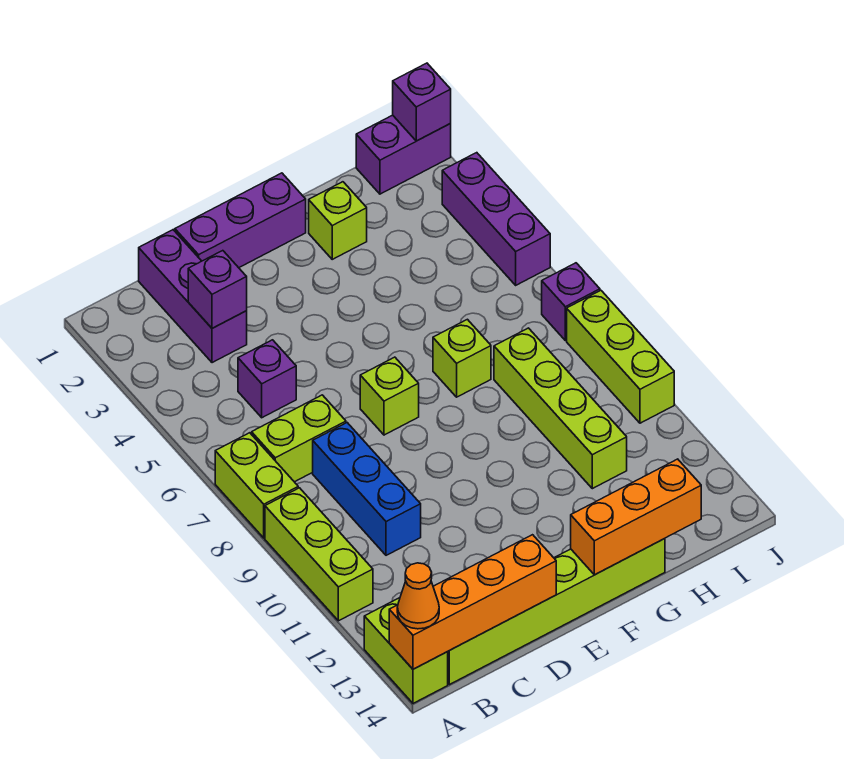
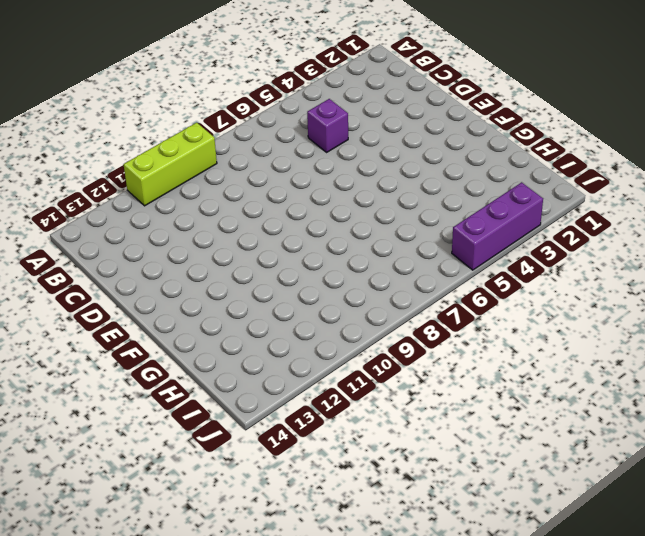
none -> lime 1x2 brick [215,433,298,538]
none -> lime 1x2 brick [364,598,448,703]
none -> lime 1x2 brick [252,395,346,482]

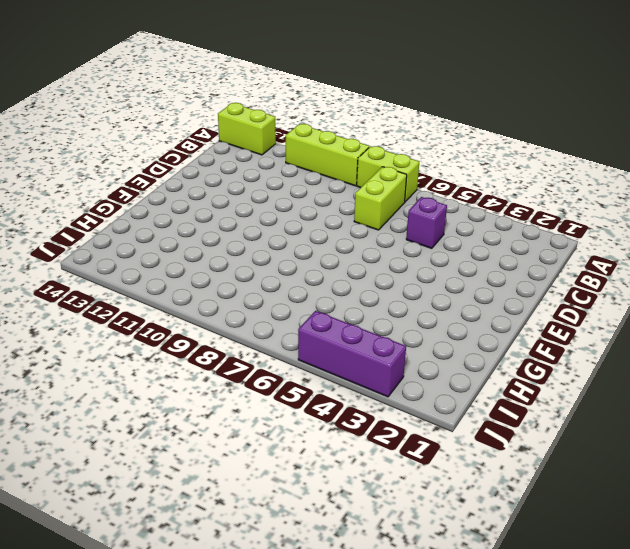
none -> lime 1x6 brick [448,539,665,685]
none -> purple 1x3 brick [139,230,247,363]
none -> blue 1x3 brick [313,423,421,555]

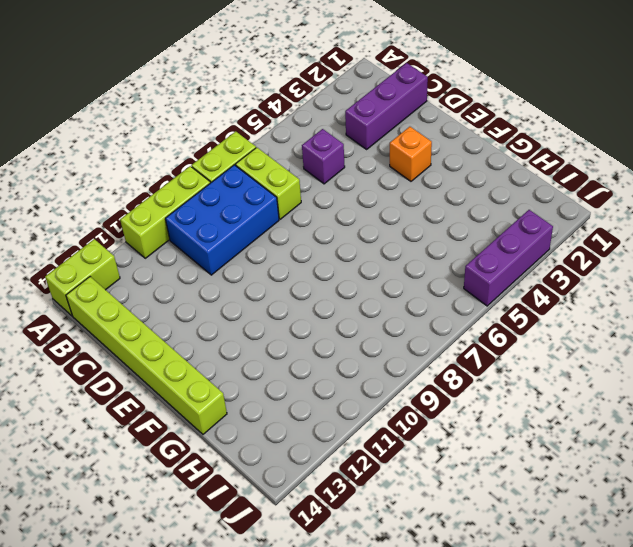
blue 2x3 brick [165,165,279,275] -> blue 1x3 brick [313,423,421,555]
orange 1x1 brick [390,127,432,181] -> none
none -> purple 1x3 brick [175,173,306,268]
none -> lime 1x1 brick [360,357,419,435]
none -> lime 1x1 brick [309,182,367,259]

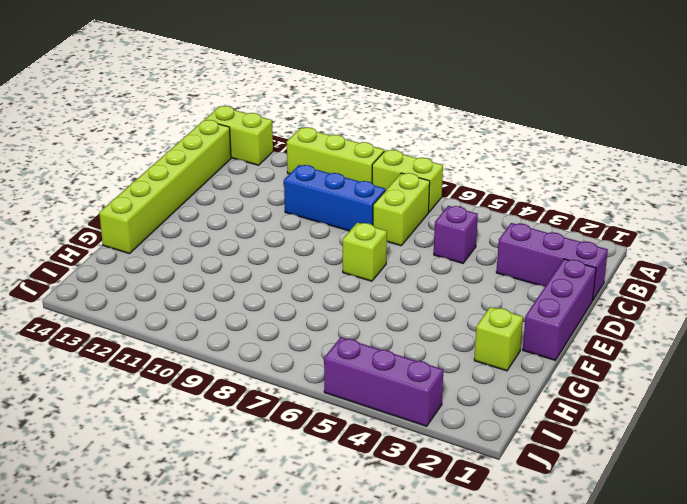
none -> lime 1x1 brick [433,319,491,397]
none -> lime 1x4 brick [494,328,627,489]
none -> purple 1x2 brick [356,115,451,194]

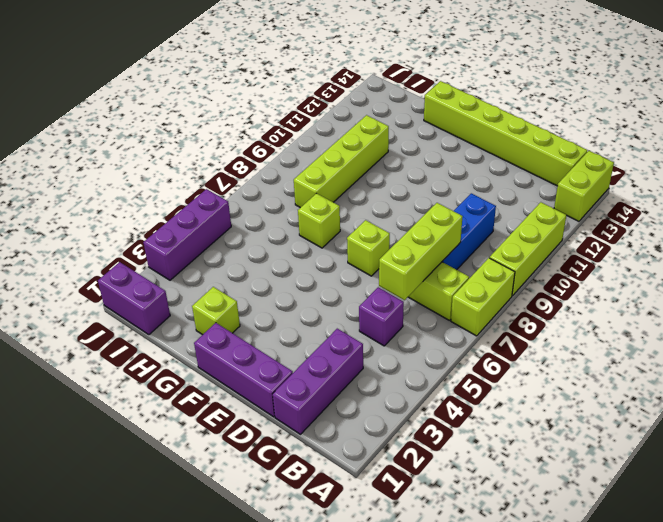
lime 1x3 brick [379,203,463,300] -> lime 1x3 brick moved to [567,290,674,423]
none -> purple 1x1 brick [542,263,600,341]
none -> orange 1x4 brick [389,535,556,669]
none -> purple 1x1 brick [188,251,247,328]

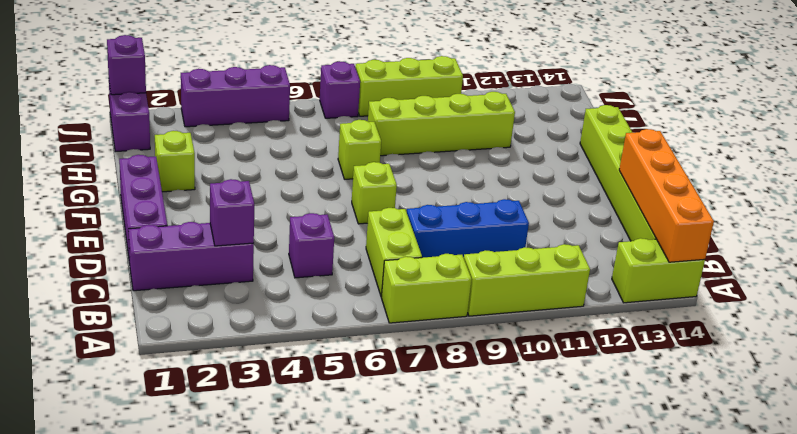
none -> orange 1x3 brick [571,459,701,575]
none -> orange 1x1 cone [397,563,439,629]

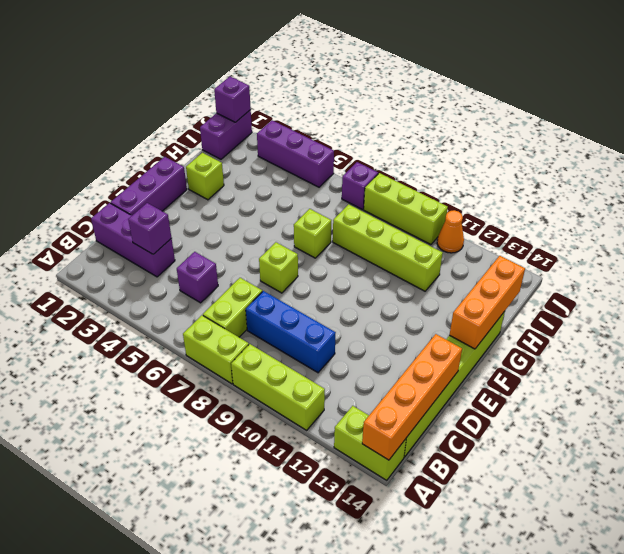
orange 1x1 cone [437,210,464,253] -> orange 1x1 cone moved to [397,563,439,629]

